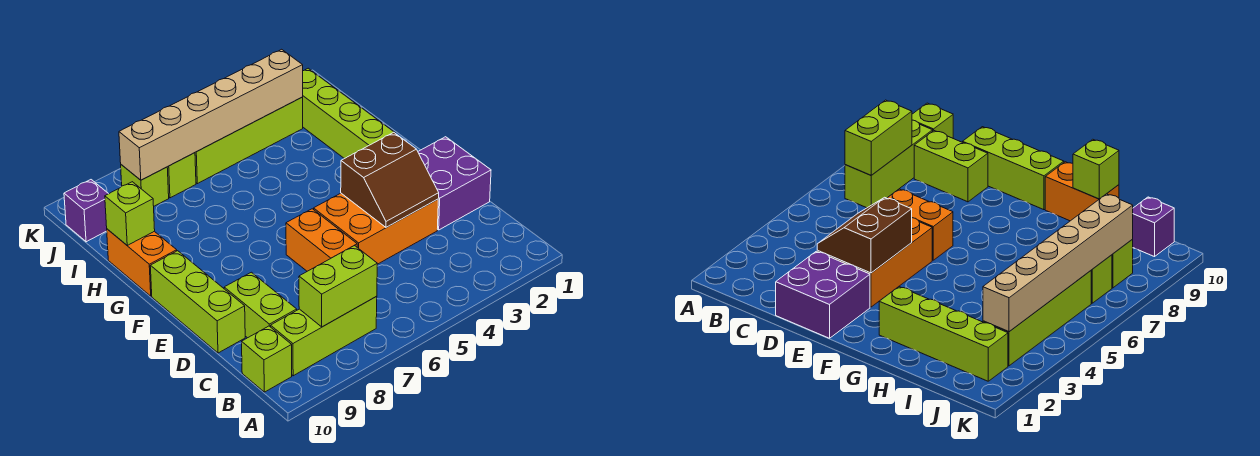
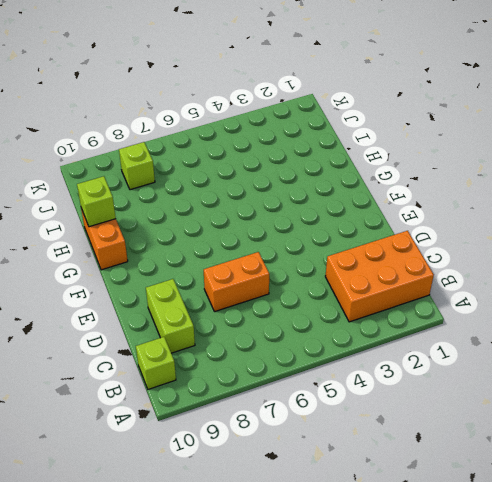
orange 2x3 brick [325,231,434,322] -> orange 2x3 brick moved to [314,193,438,264]
orange 1x2 brick [204,252,269,312] -> orange 1x2 brick turned to [286,209,357,271]
none -> lime 1x3 brick [271,296,377,376]
none -> purple 2x2 brick [418,137,491,230]
none -> lime 1x3 brick [150,251,245,353]

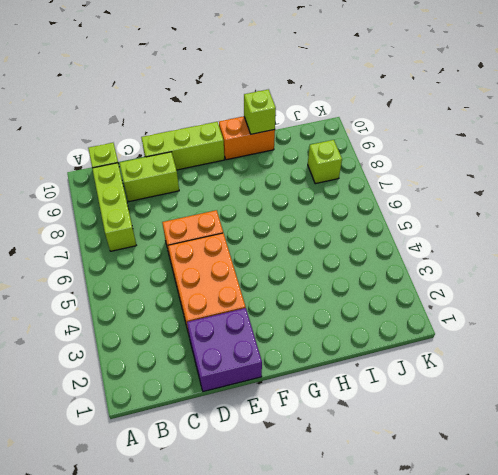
none -> lime 1x4 brick [303,68,395,159]
none -> lime 1x4 brick [195,97,303,184]
none -> lime 1x1 brick [167,153,196,198]

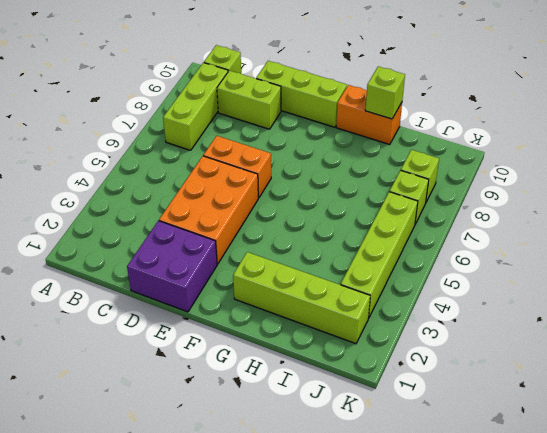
none -> purple 1x1 brick [64,180,108,242]
none -> lime 1x2 brick [299,245,377,327]
none -> brown 2x2 slope [341,132,439,227]

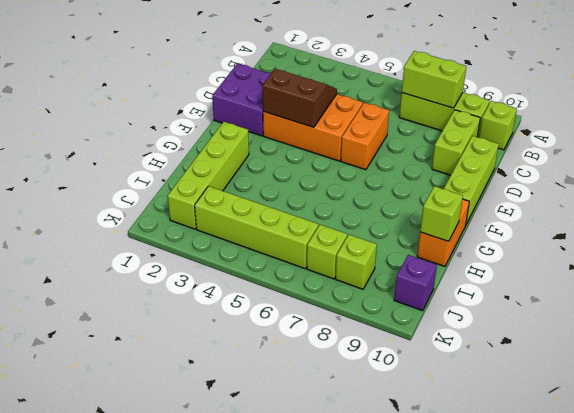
none -> tan 1x6 brick [119,49,303,180]

